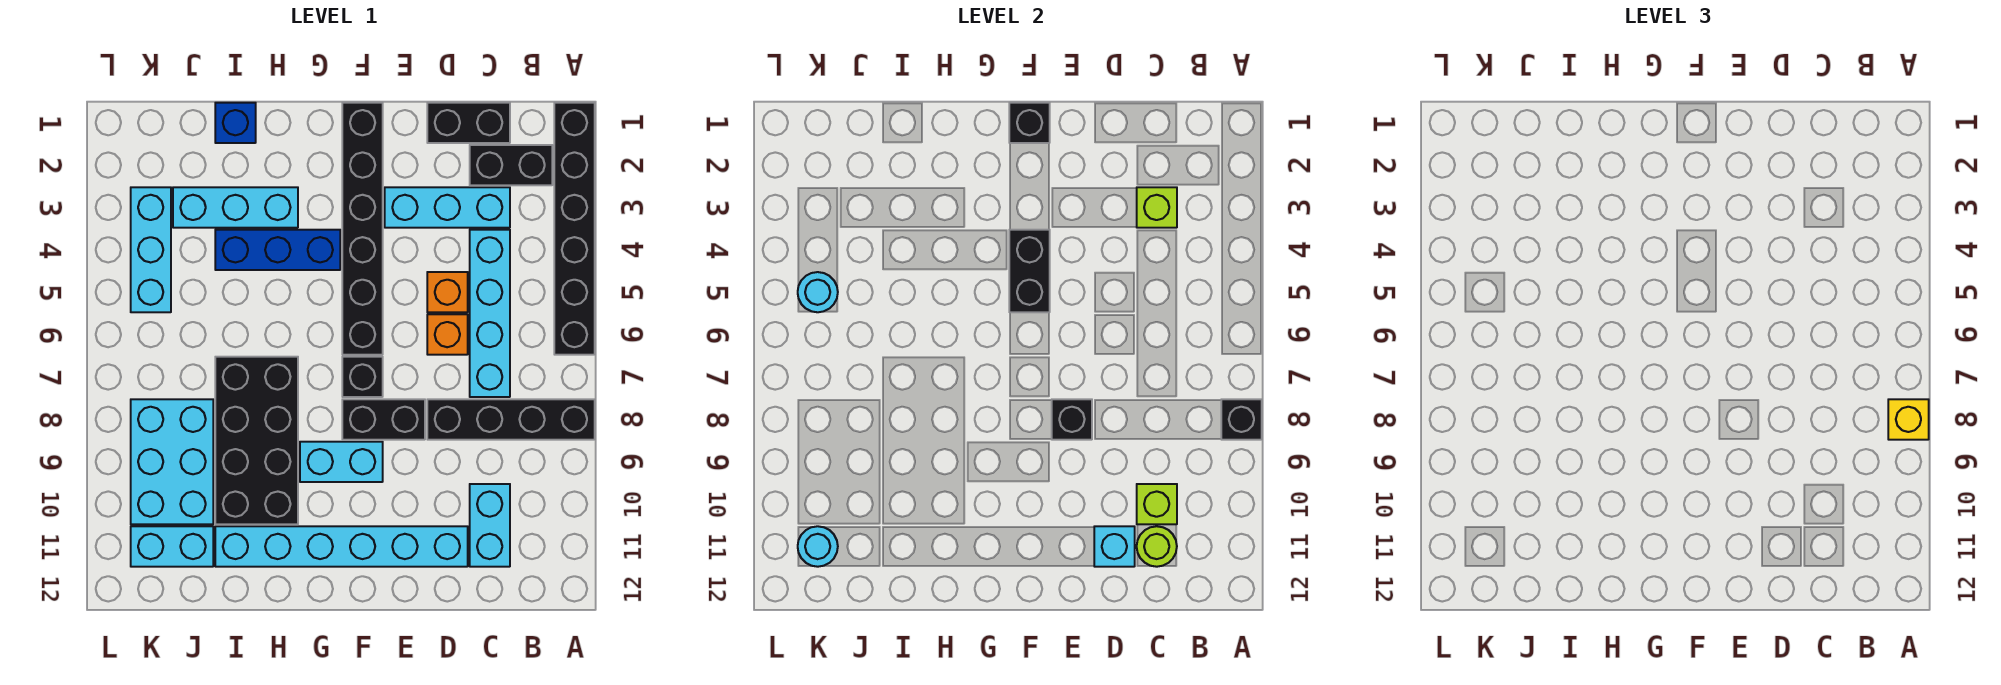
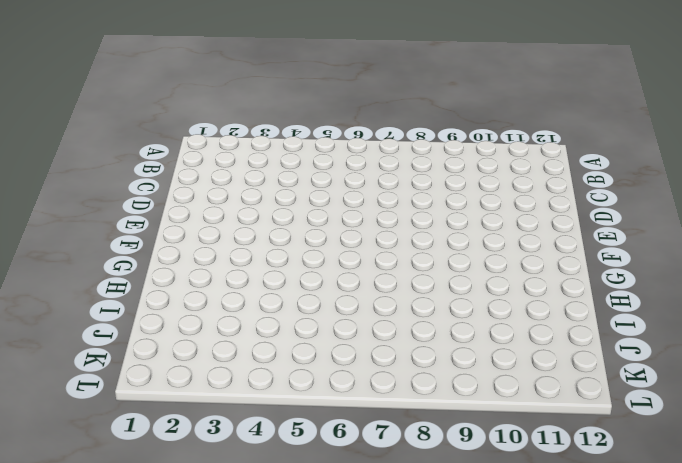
none -> black 1x6 brick [554,103,595,355]
none -> black 1x4 brick [427,399,595,440]
none -> black 1x2 brick [470,145,552,185]
none -> black 1x2 brick [427,103,510,143]

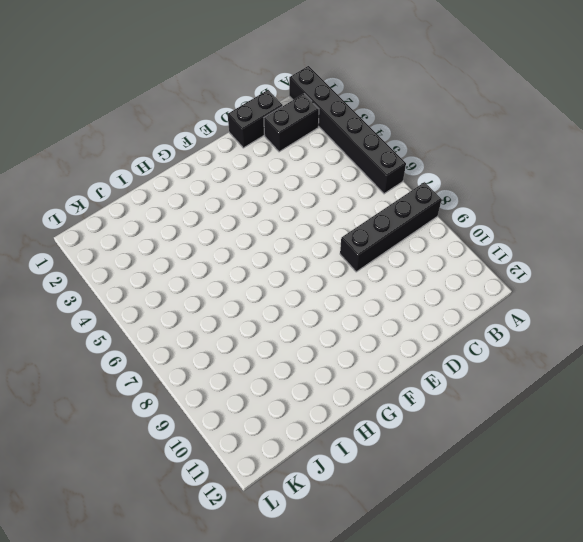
none -> cyan 1x3 brick [385,187,510,228]
none -> cyan 1x4 brick [470,230,510,397]
none -> cyan 1x2 brick [470,484,510,567]
none -> orange 1x1 brick [427,272,468,312]

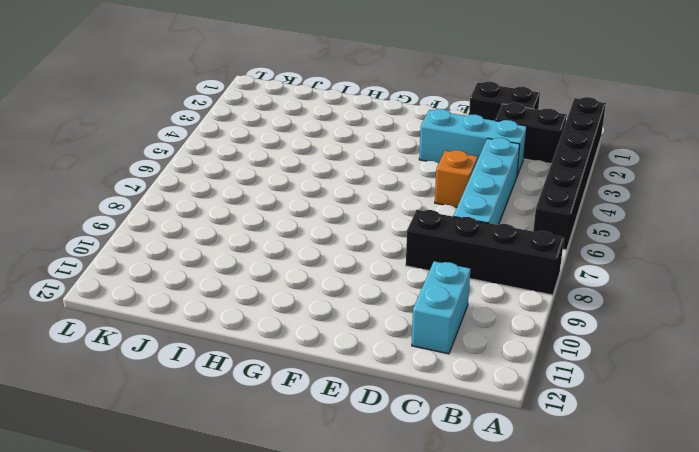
none -> orange 1x1 brick [427,314,468,355]
none -> cyan 1x6 brick [215,526,468,567]
none -> black 1x2 brick [342,399,425,440]
none -> black 1x6 brick [342,103,383,355]

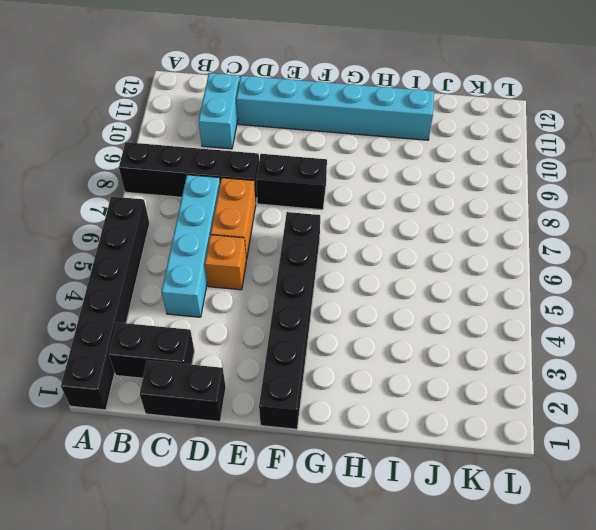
orange 1x2 brick [211,178,256,260] -> orange 1x1 brick [427,314,468,355]
none -> cyan 1x3 brick [385,187,510,228]
none -> black 1x1 brick [342,357,383,397]
none -> cyan 1x2 brick [300,442,383,482]
none -> blue 1x3 brick [215,230,340,270]

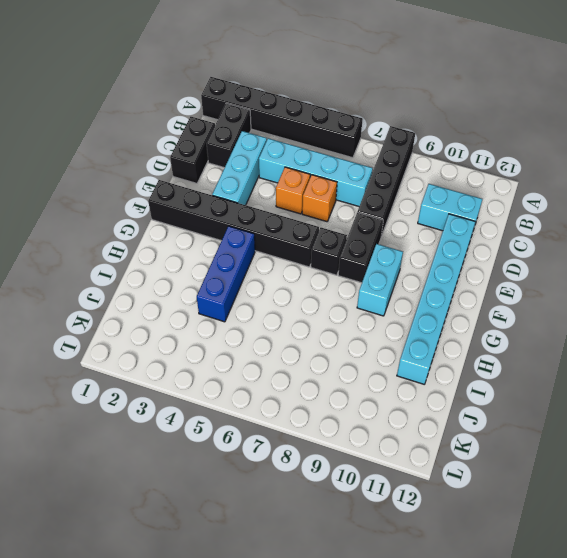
none -> cyan 1x3 brick [173,187,298,228]
none -> black 2x4 brick [215,357,298,524]
none -> blue 1x1 brick [215,103,256,143]
none -> cyan 2x3 brick [131,399,213,524]

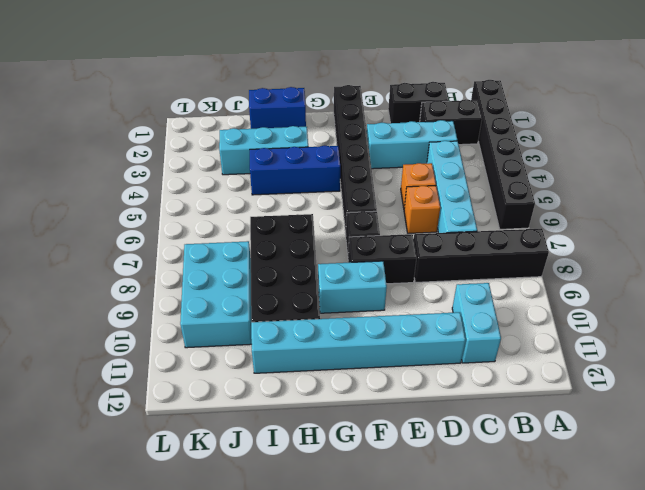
blue 1x2 brick [249,87,306,129] -> blue 1x1 brick [215,103,256,143]
none -> cyan 1x2 brick [131,526,213,567]
none -> cyan 1x3 brick [131,187,171,312]
none -> black 1x1 brick [1221,399,1262,440]
none -> lime 1x1 brick [1137,187,1177,228]

